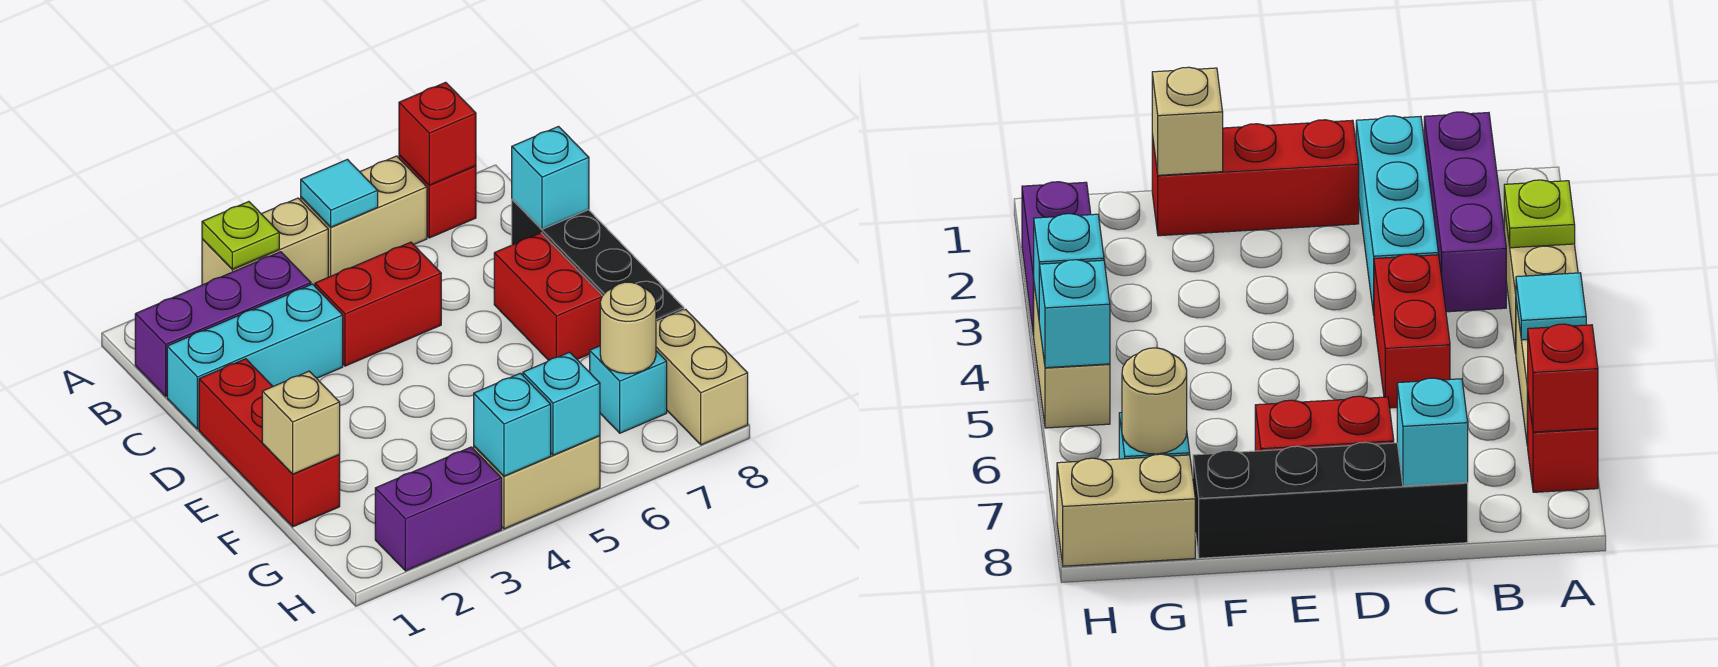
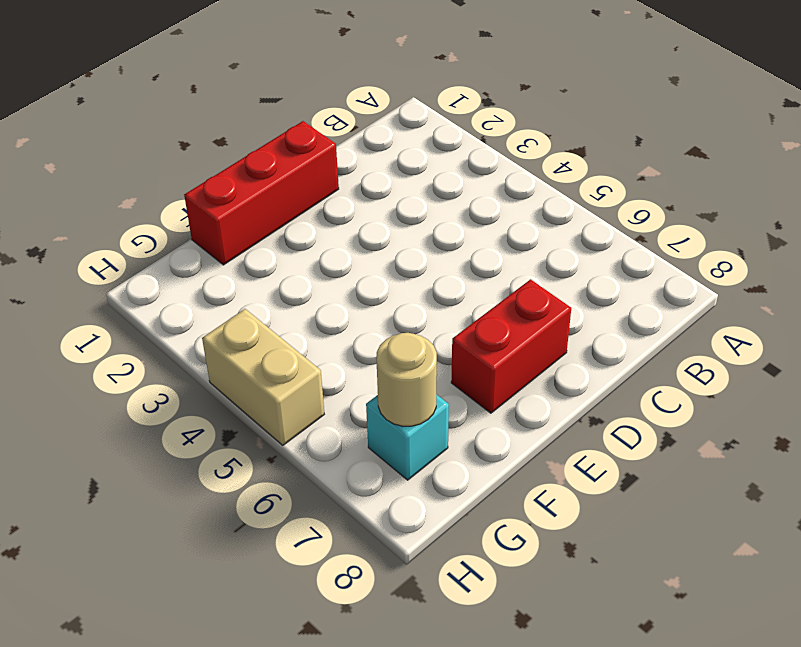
none -> tan 1x2 brick [202,198,328,286]
none -> tan 1x2 brick [301,156,427,277]
none -> red 1x1 brick [399,155,476,238]

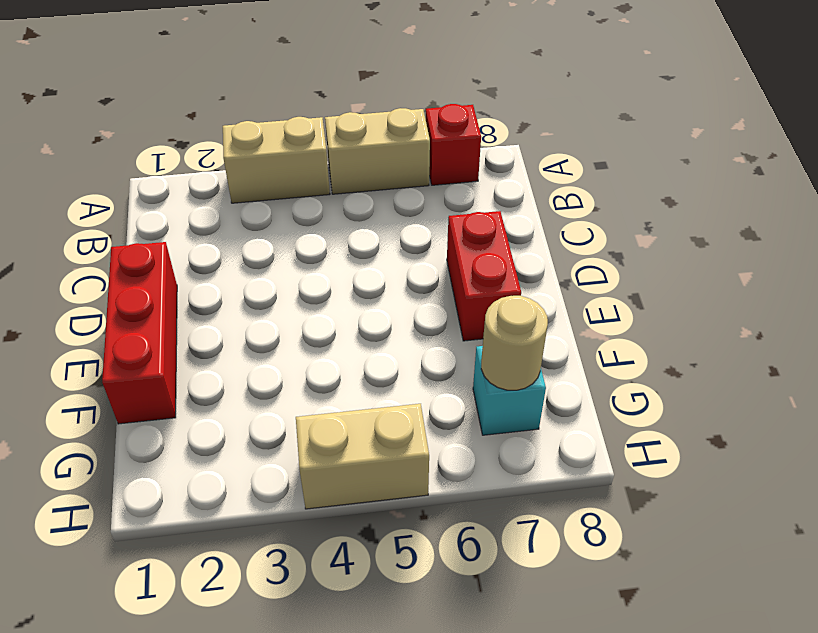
none -> purple 1x3 brick [135,252,311,396]
none -> cyan 1x3 brick [167,284,343,429]
none -> red 1x2 brick [315,242,441,366]

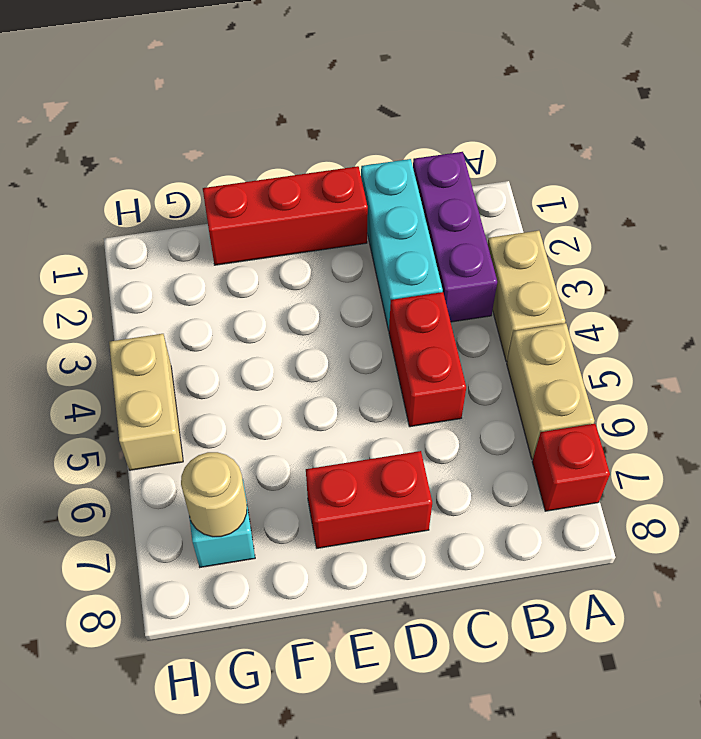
none -> black 1x4 brick [512,199,684,322]
none -> tan 1x2 brick [656,309,748,445]
none -> purple 1x2 brick [375,447,502,571]

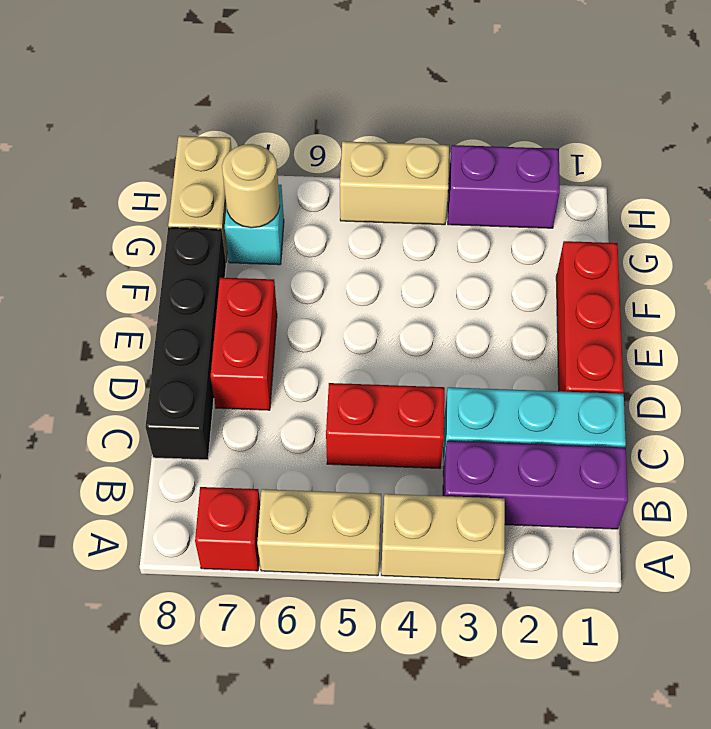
none -> lime 1x1 plate [202,202,279,269]
none -> cyan 1x1 tile [301,159,378,227]
none -> red 1x1 brick [399,82,476,185]

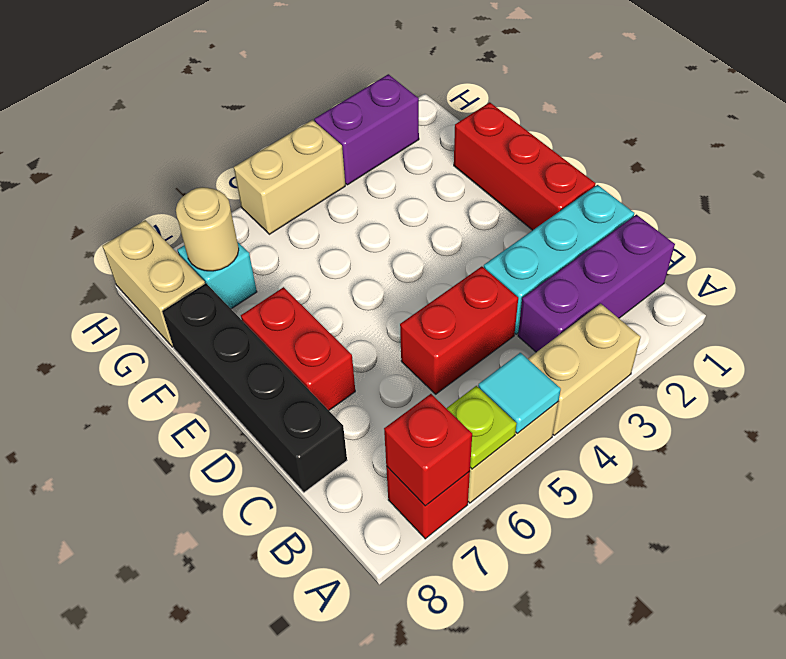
lime 1x1 plate [446,386,517,469] -> lime 1x1 plate moved to [202,202,279,269]
none -> cyan 1x1 brick [512,127,589,229]
none -> tan 1x1 brick [262,371,340,474]
none -> cyan 1x1 brick [474,373,551,476]

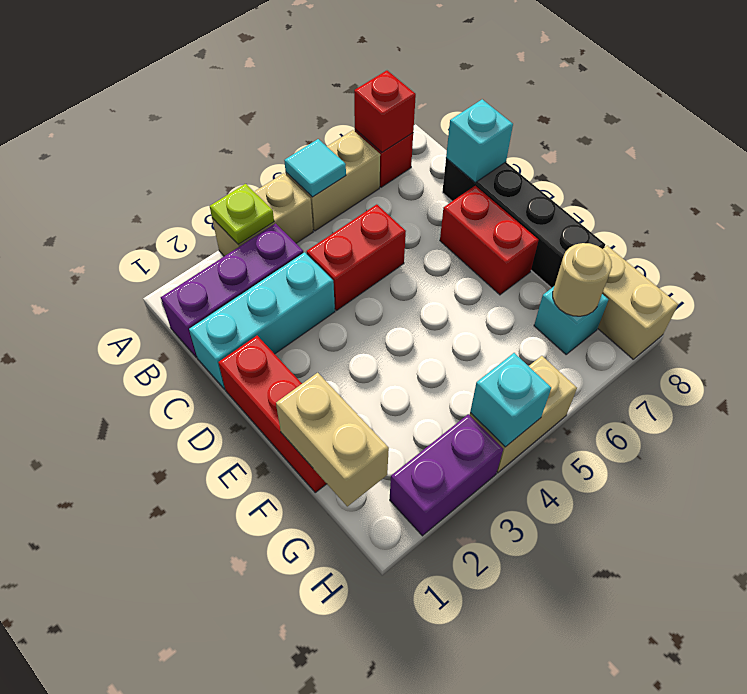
tan 1x2 brick [276,373,389,506] -> tan 1x1 brick [262,371,340,474]
none -> cyan 1x1 brick [523,352,600,455]

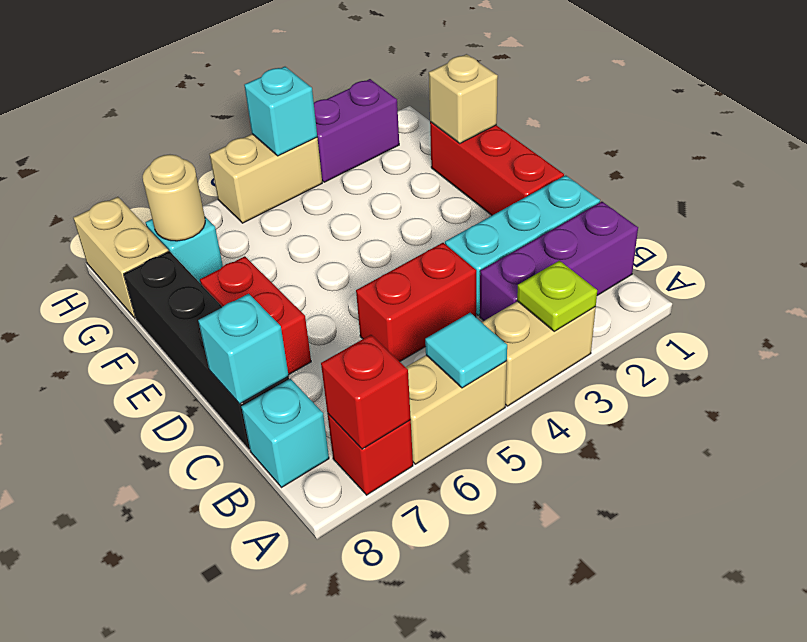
cyan 1x1 brick [241,379,329,488] -> cyan 1x1 brick moved to [523,352,600,455]

